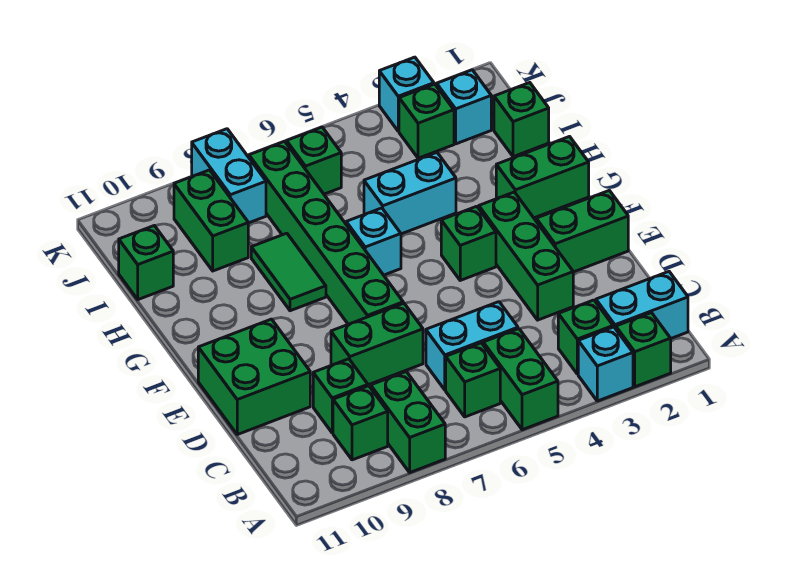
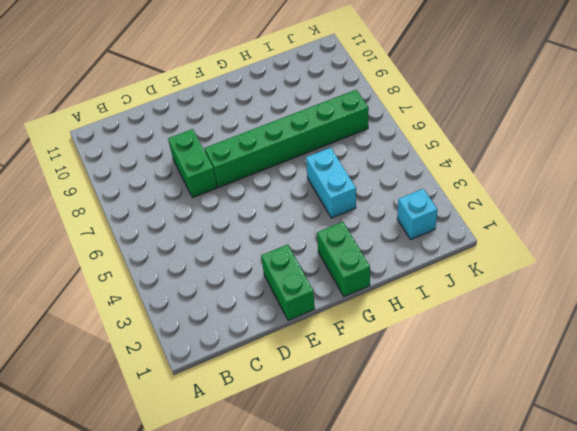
none -> green 1x1 brick [616,313,671,387]
none -> cyan 1x1 brick [578,327,633,401]
none -> green 1x2 brick [483,329,558,430]

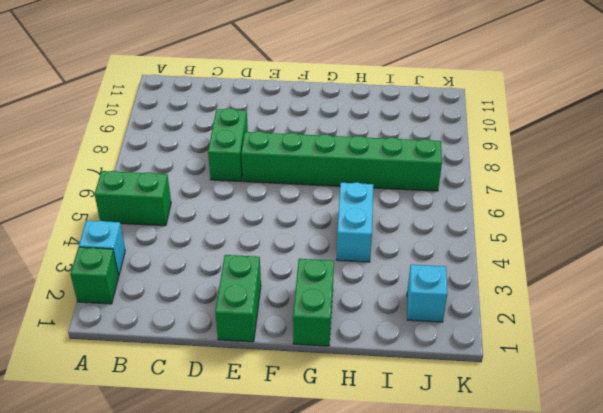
none -> green 1x2 brick [371,372,445,472]
none -> cyan 1x2 brick [596,272,688,338]
none -> green 1x1 brick [558,300,613,374]

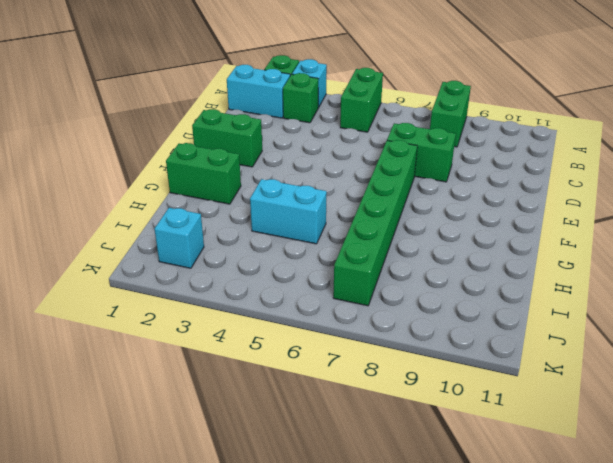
none -> green 1x1 brick [446,343,500,417]
none -> green 1x1 brick [333,386,388,460]
none -> cyan 1x2 brick [426,302,518,390]

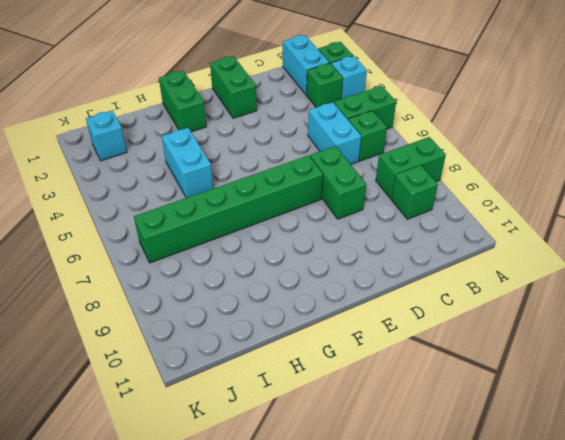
none -> green 1x1 brick [313,359,368,433]
none -> green 1x3 brick [479,192,573,320]
none -> green 2x2 brick [198,319,310,435]

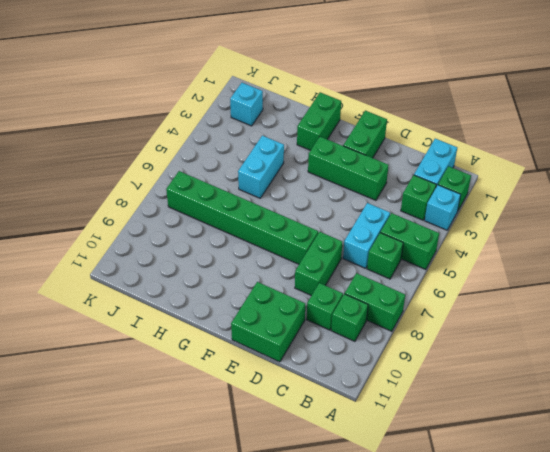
none -> green 1x1 brick [441,206,496,280]
none -> cyan 1x1 brick [346,208,401,275]
none -> green 1x2 tile [251,233,326,311]

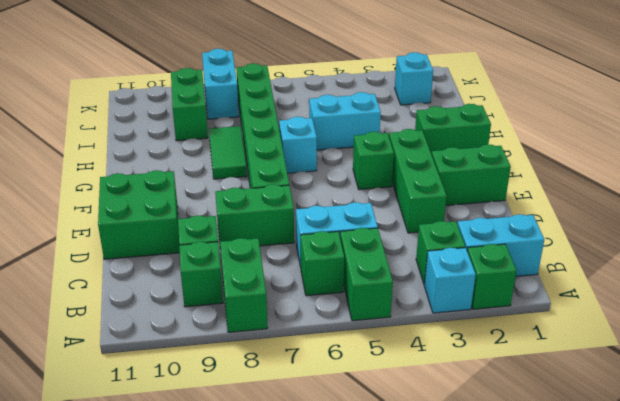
none -> green 1x1 brick [494,83,549,157]
none -> green 1x1 brick [119,226,173,300]
none -> green 1x1 brick [399,84,454,158]

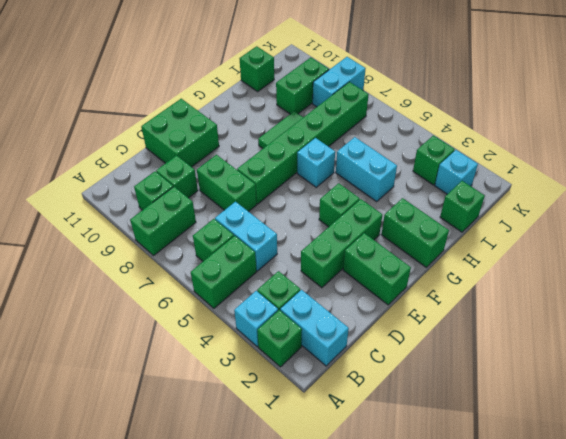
none -> green 1x1 brick [287,127,341,194]
none -> cyan 1x1 brick [379,57,434,131]

